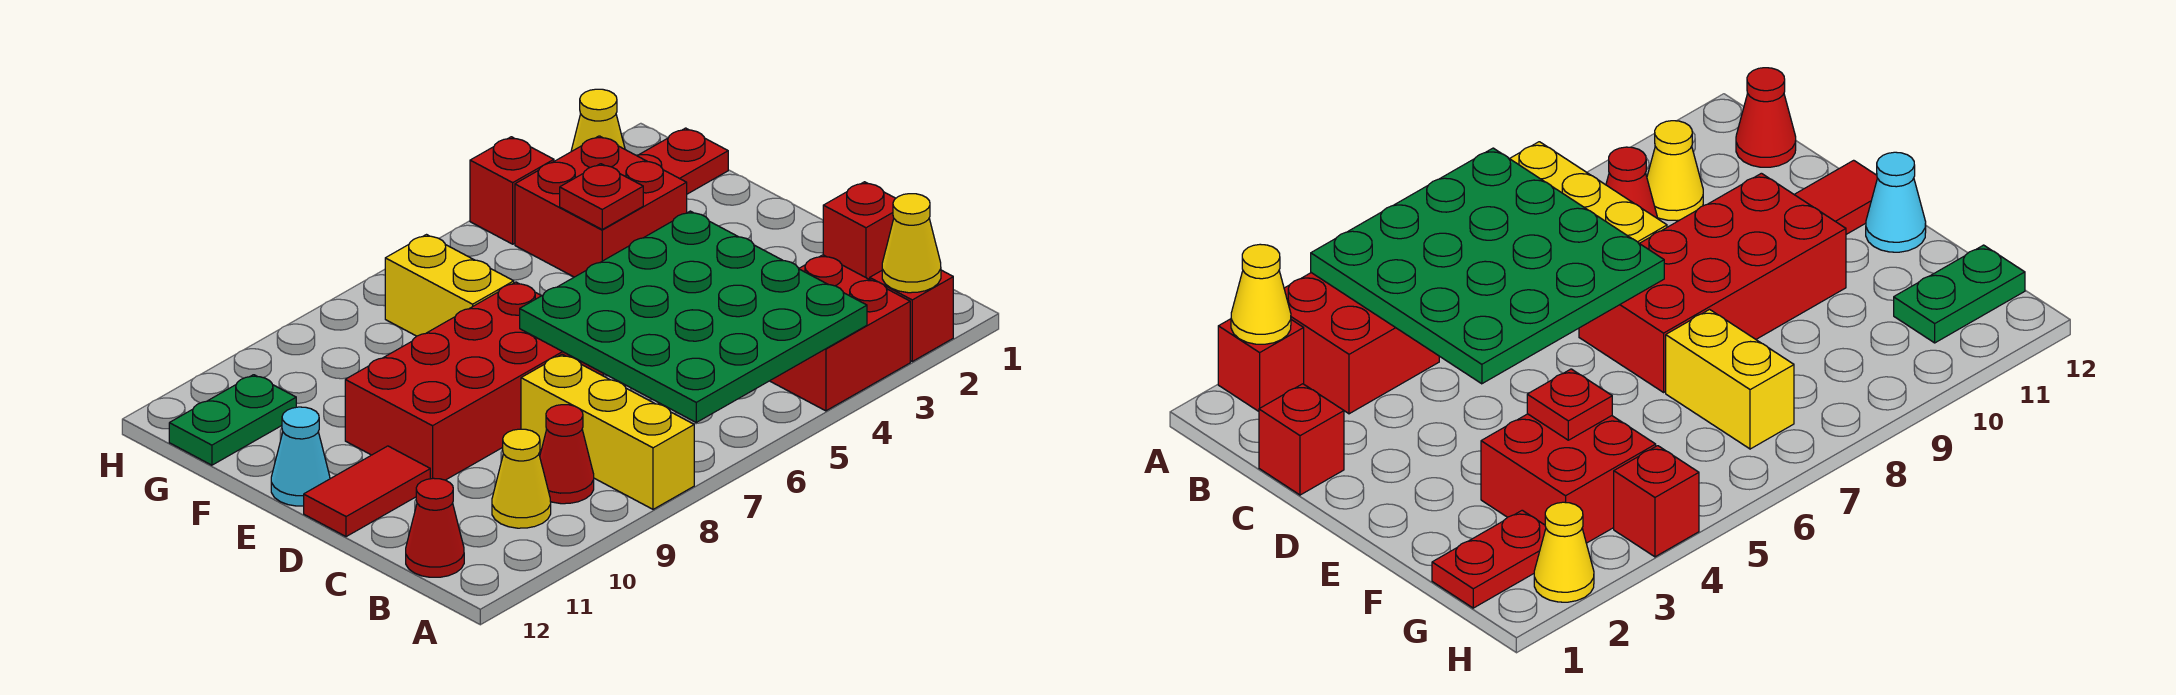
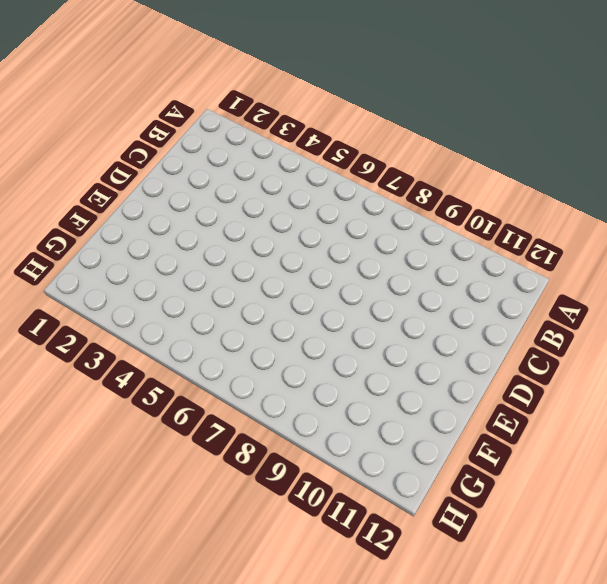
none -> red 1x1 brick [870,270,953,361]
none -> red 2x2 brick [770,255,910,411]
none -> yellow 1x3 brick [521,354,694,509]

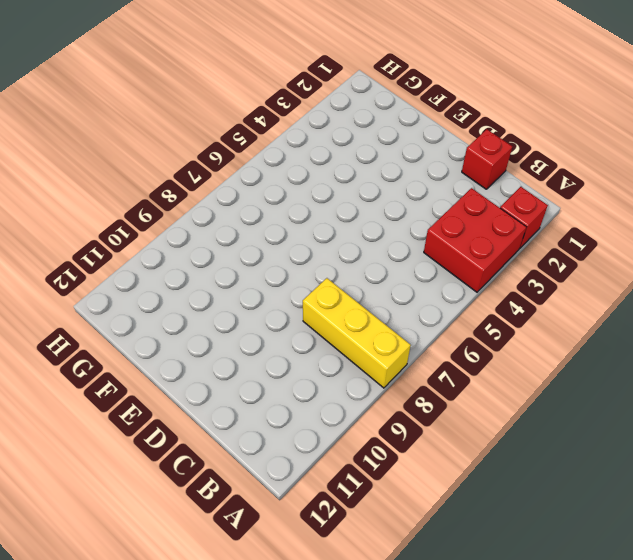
none -> red 1x1 cone [540,405,594,504]
none -> yellow 1x1 cone [492,429,551,528]
none -> red 1x1 cone [406,478,464,577]

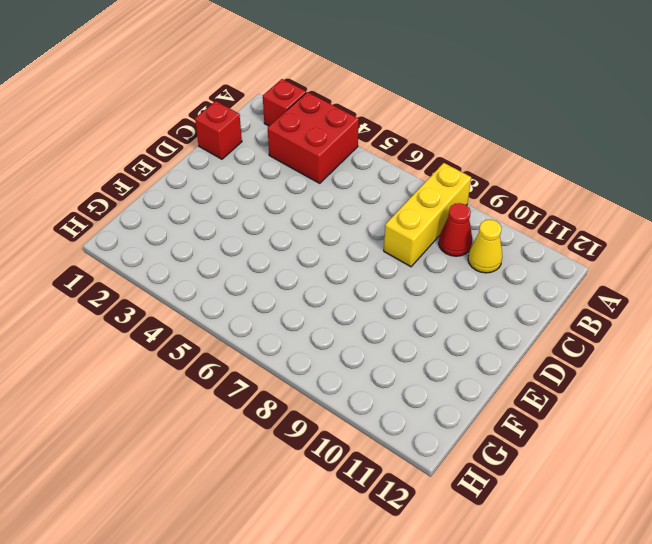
none -> red 1x1 cone [406,478,464,577]
none -> red 2x4 brick [345,282,603,480]
none -> red 1x2 tile [304,446,430,537]

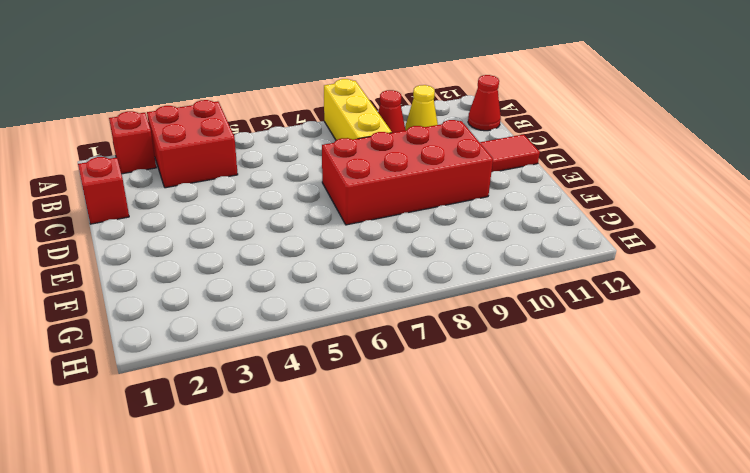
none -> cyan 1x1 cone [271,407,330,506]
none -> red 2x2 brick [515,136,687,277]
none -> yellow 1x2 brick [385,235,514,336]

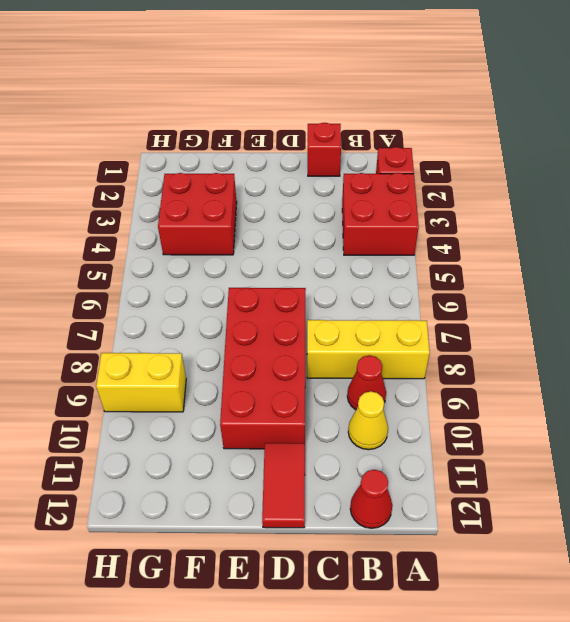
yellow 1x2 brick [96,353,186,412] -> yellow 1x2 brick moved to [385,235,514,336]
none -> cyan 1x1 cone [271,407,330,506]
none -> red 1x2 plate [637,128,728,194]
none -> green 1x2 plate [169,375,296,465]

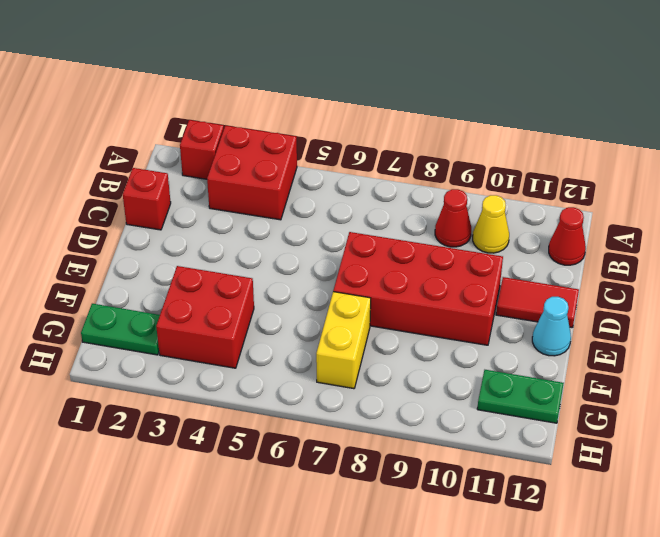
green 1x2 plate [81,304,160,355] -> red 1x2 plate [637,128,728,194]
none -> yellow 1x3 brick [521,354,694,509]
none -> yellow 1x1 cone [571,89,625,152]
none -> red 1x1 brick [470,137,554,244]

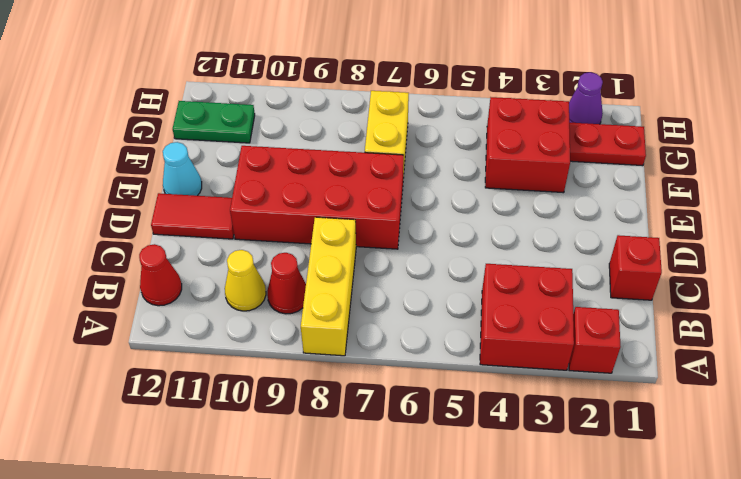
purple 1x1 cone [569,72,603,124] -> yellow 1x1 cone [571,89,625,152]
none -> red 1x1 brick [470,137,554,244]
none -> yellow 1x1 cone [882,194,941,293]
none -> green 4x4 plate [520,211,867,422]

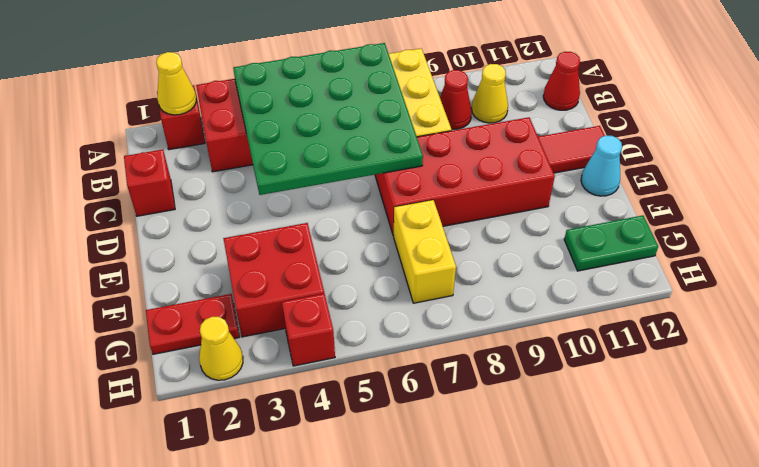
none -> red 1x1 plate [560,164,643,229]

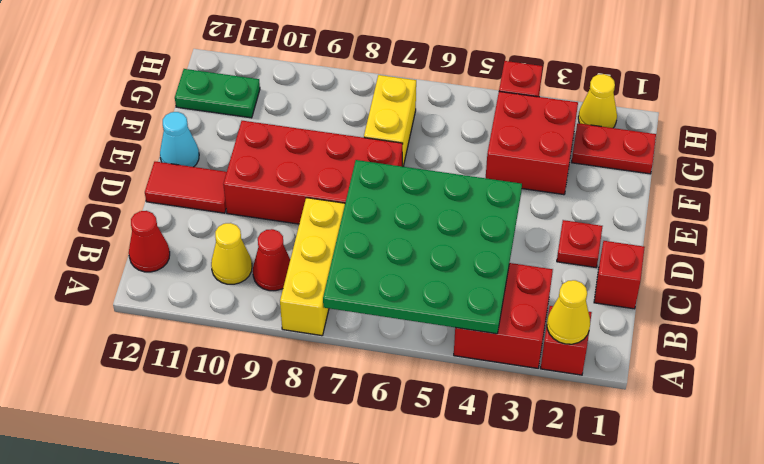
red 1x1 plate [557,220,603,267] -> red 1x1 plate moved to [560,164,643,229]

